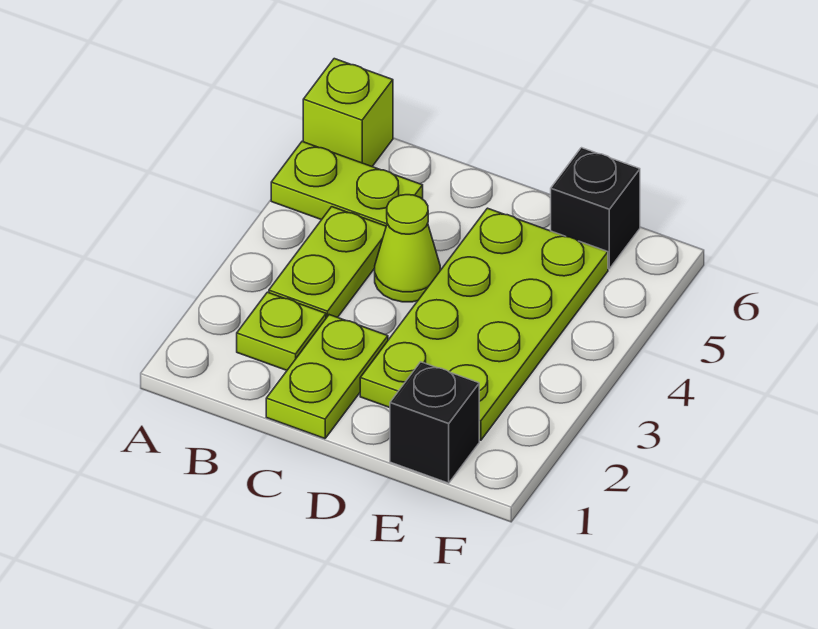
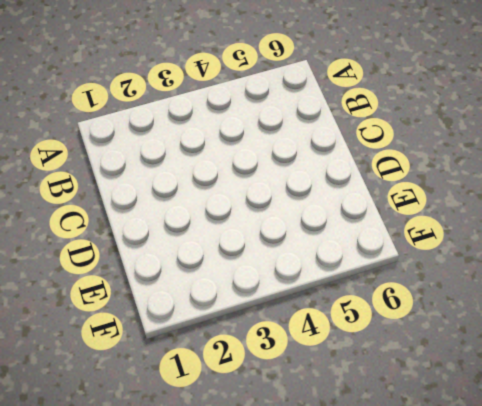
none -> lime 1x2 plate [271,142,423,226]
none -> lime 1x1 brick [303,59,393,166]

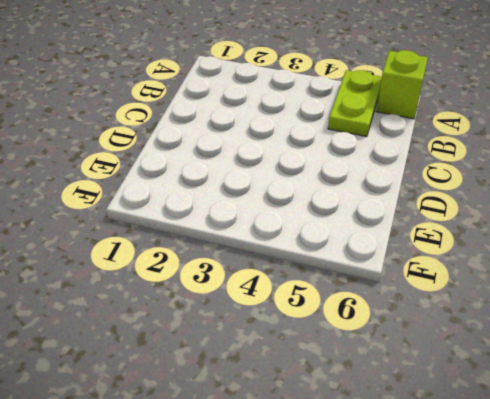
none -> lime 1x1 plate [237,292,326,370]
none -> lime 1x2 plate [269,207,386,318]

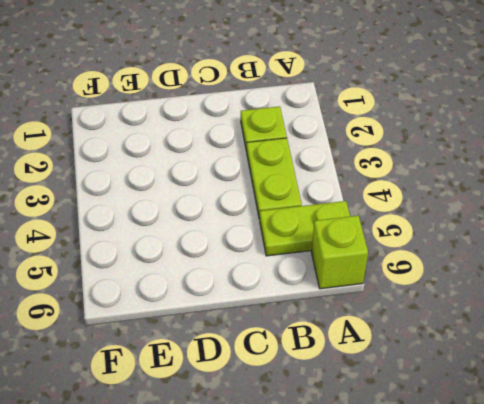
none -> lime 1x2 plate [266,315,388,439]
none -> lime 1x1 cone [375,195,440,302]

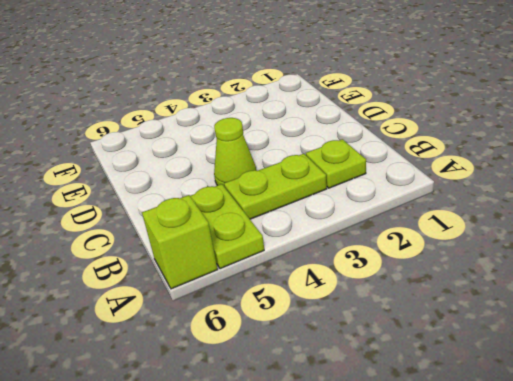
none -> lime 1x2 plate [266,315,388,439]
none -> lime 2x4 plate [360,208,608,440]

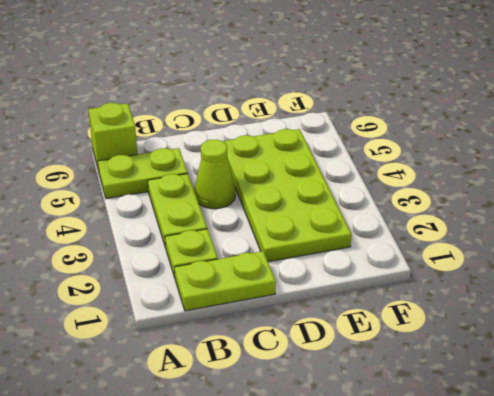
lime 1x2 plate [175,251,276,311] -> lime 1x2 plate turned to [266,315,388,439]
none -> black 1x1 brick [390,362,479,483]
none -> black 1x1 brick [551,148,640,269]

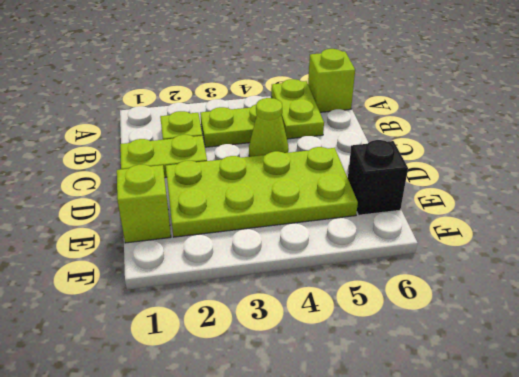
lime 1x1 brick [117,165,171,243] -> black 1x1 brick [390,362,479,483]

